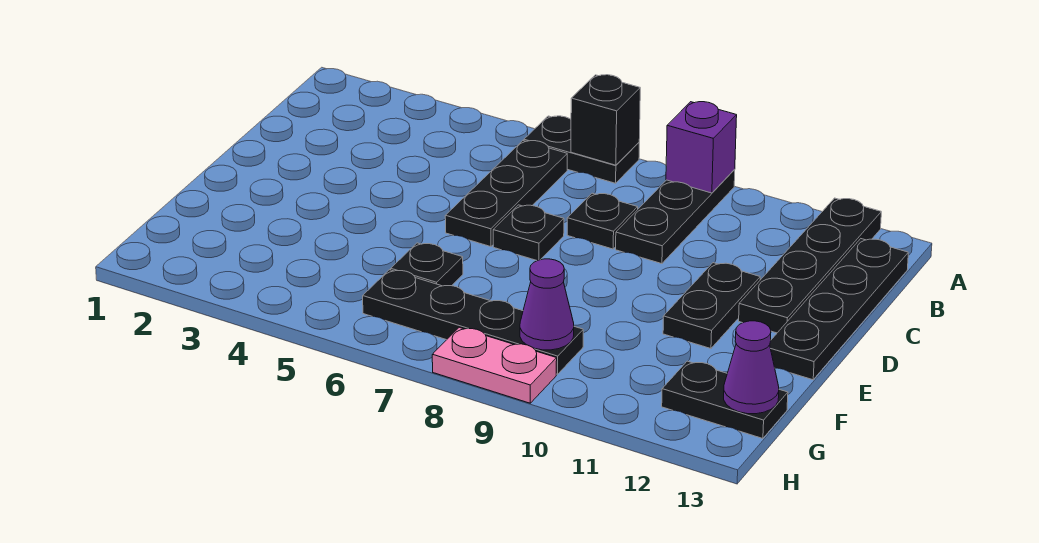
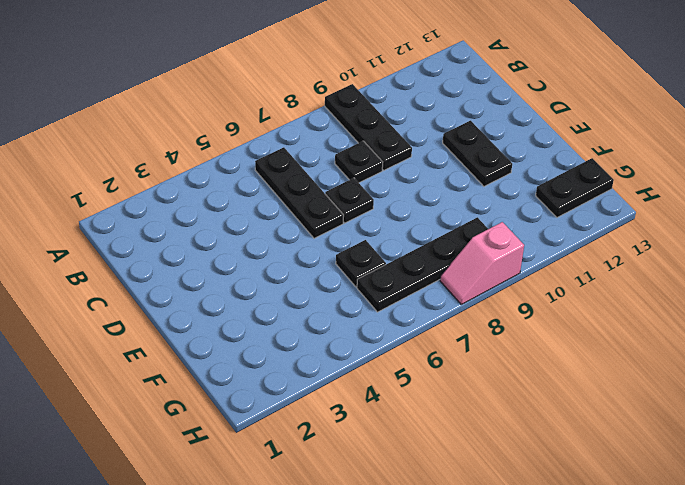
pink 1x2 slope [440,222,524,304] -> pink 1x2 plate [432,327,557,403]
none -> black 1x2 plate [524,116,639,183]
none -> black 1x4 plate [739,198,881,333]
none -> black 1x4 plate [770,239,908,380]

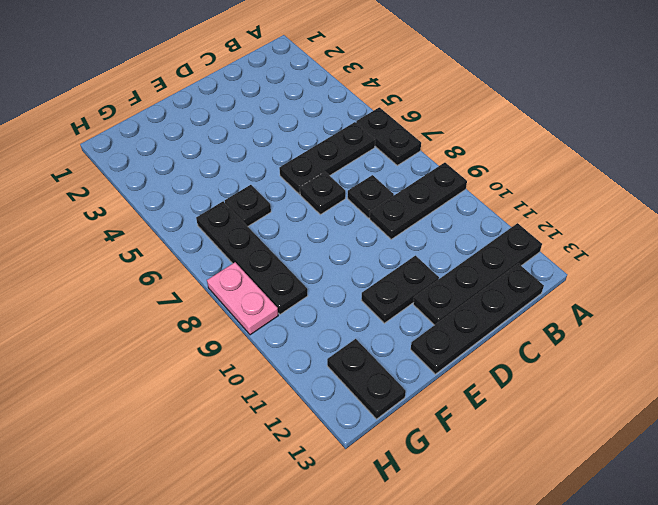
none -> black 1x1 brick [571,75,640,165]
none -> purple 1x1 brick [666,102,737,193]
none -> purple 1x1 cone [520,259,574,350]

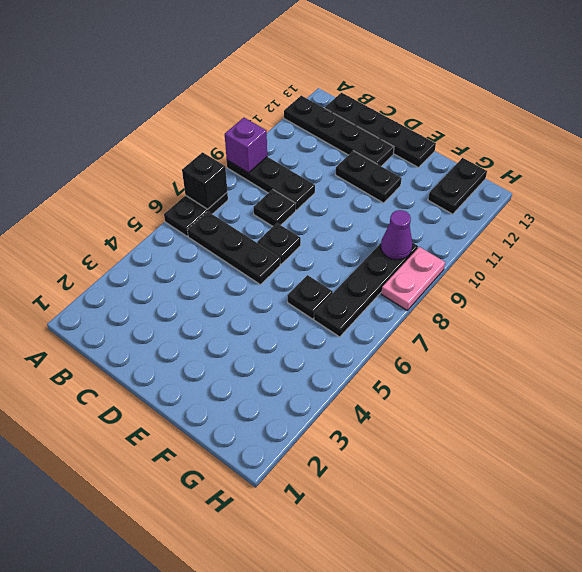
none -> purple 1x1 cone [724,321,779,414]

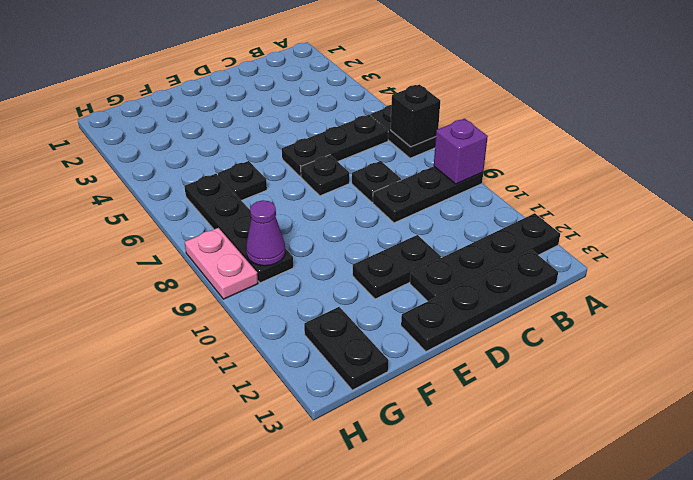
none -> purple 1x1 cone [724,321,779,414]

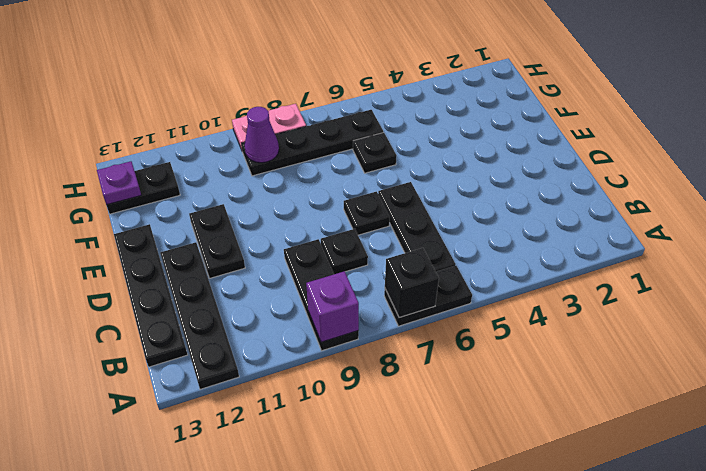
purple 1x1 plate [97,161,141,205] -> purple 1x1 cone [724,321,779,414]

